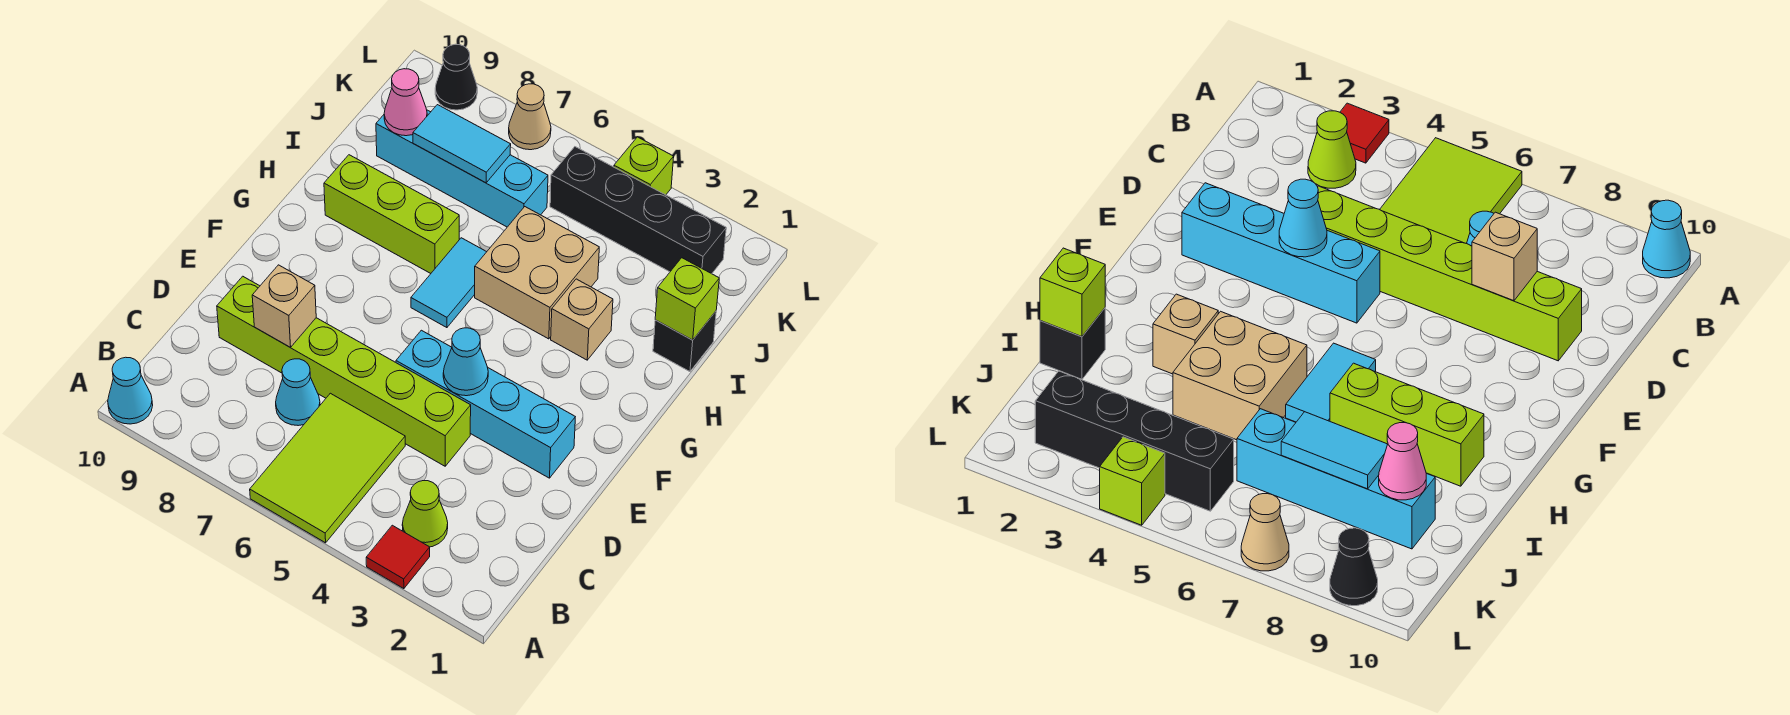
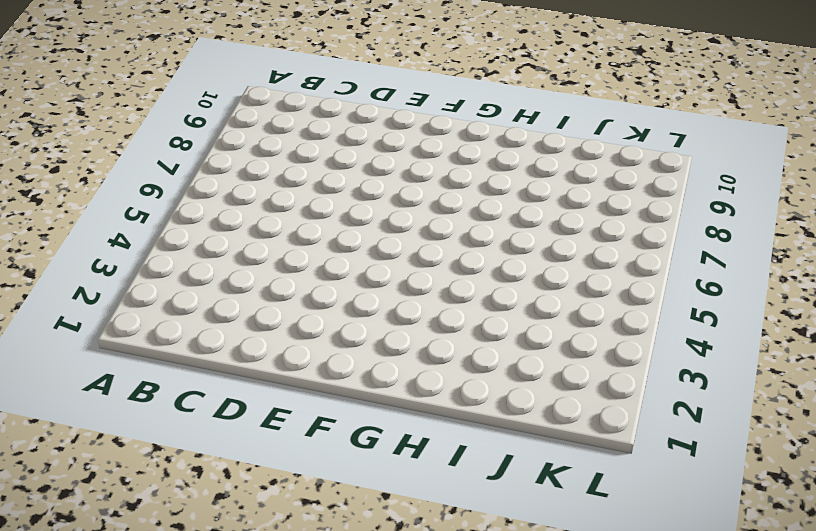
none -> red 1x1 tile [366,525,430,589]
none -> lime 2x3 tile [250,393,405,543]
none -> cyan 1x1 cone [108,357,153,424]

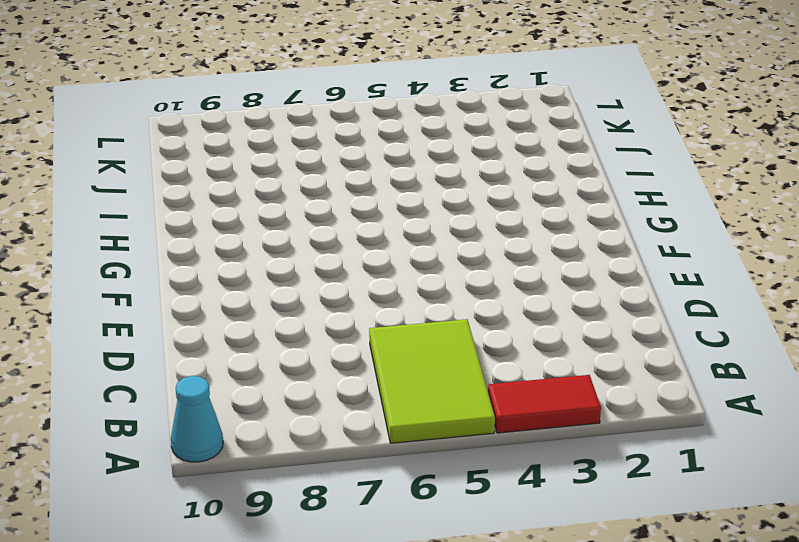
red 1x2 tile [488,375,601,433] -> red 1x1 tile [366,525,430,589]
none -> lime 1x1 cone [402,481,448,547]
none -> cyan 1x1 cone [276,359,320,426]
none -> lime 1x6 brick [217,276,471,466]

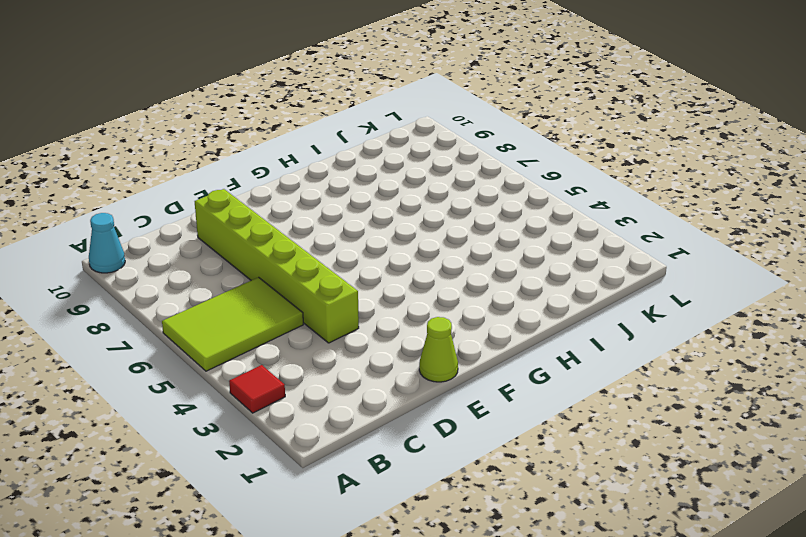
lime 1x1 cone [419,317,458,382] -> lime 1x1 cone moved to [402,481,448,547]
none -> cyan 1x1 cone [276,359,320,426]
none -> cyan 1x4 brick [396,330,575,478]
none -> cyan 1x2 tile [411,238,486,328]

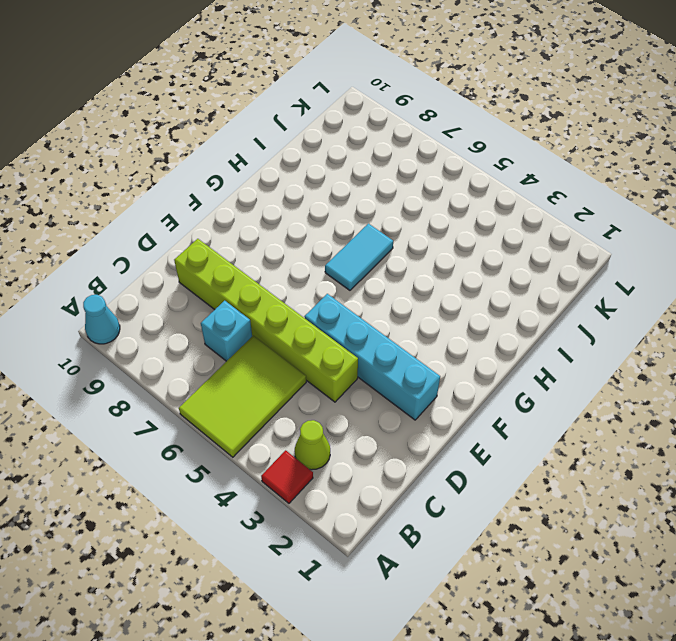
cyan 1x1 brick [201,301,252,361] -> cyan 1x1 cone [276,359,320,426]
none -> tan 1x1 brick [551,279,613,360]
none -> tan 2x2 brick [475,207,599,339]
none -> lime 1x3 brick [324,155,459,273]

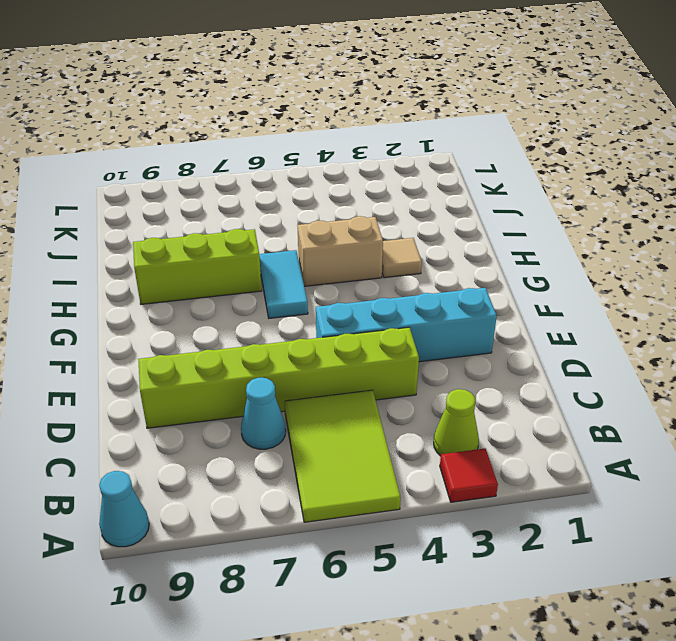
tan 1x1 tile [382,238,422,278] -> tan 1x1 brick [551,279,613,360]
tan 1x2 brick [298,216,383,286] -> tan 2x2 brick [475,207,599,339]
none -> black 1x1 brick [653,311,716,372]
none -> cyan 1x4 brick [376,110,548,227]
none -> black 1x4 brick [550,147,726,274]

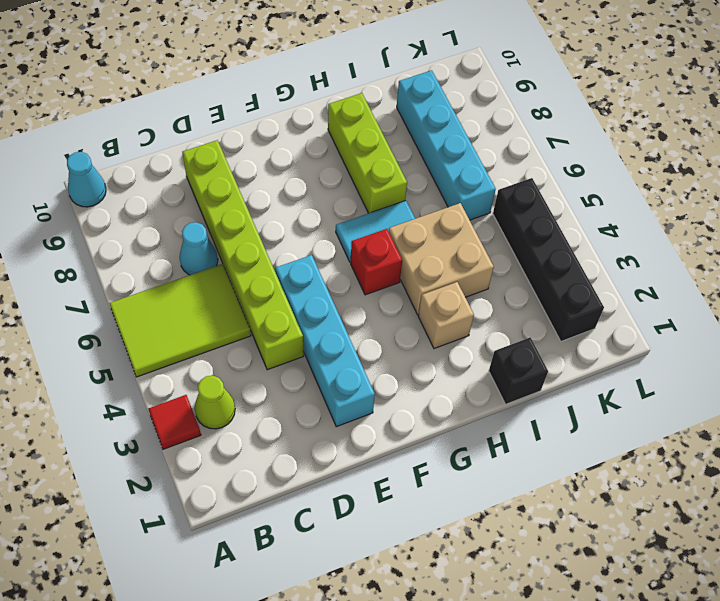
red 1x1 brick [351,229,402,295] -> none
none -> lime 1x1 brick [614,137,674,195]
none -> tan 1x1 cone [509,84,551,150]
none -> black 1x1 cone [435,44,477,110]

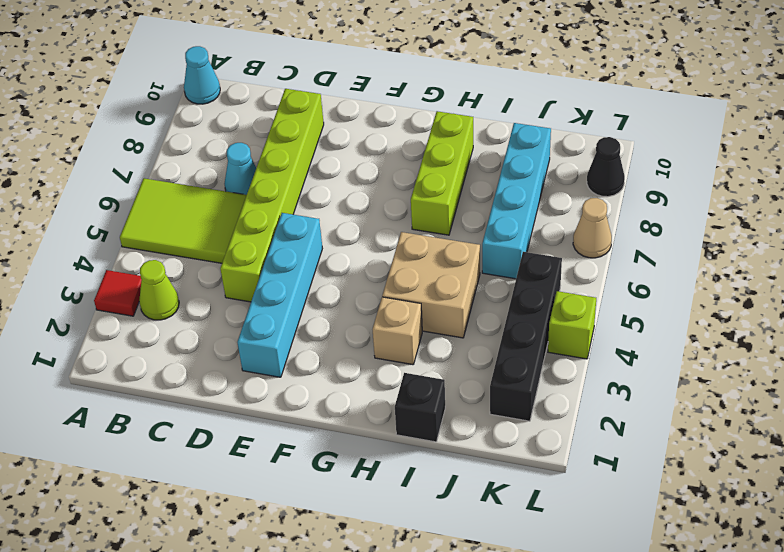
none -> cyan 1x2 tile [411,238,486,328]
none -> tan 1x1 brick [252,265,316,348]
none -> cyan 1x1 cone [443,328,488,396]

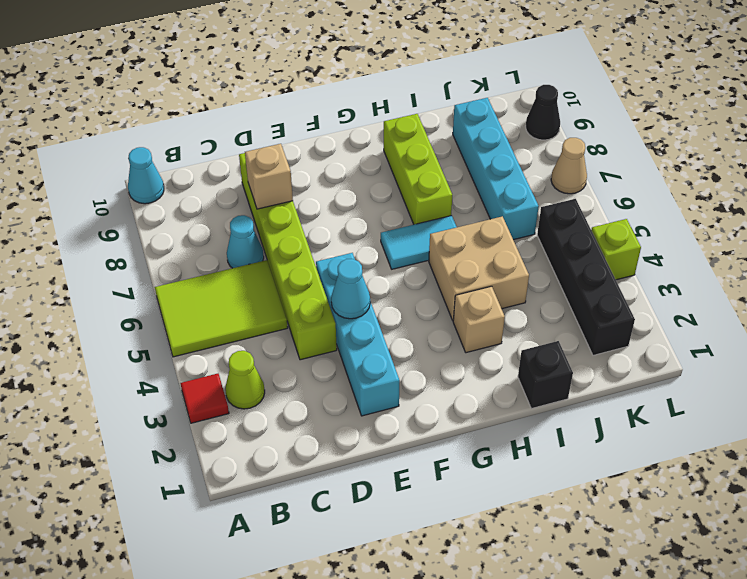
none -> lime 1x1 brick [655,258,719,340]
none -> cyan 1x2 tile [413,105,511,183]
none -> pink 1x1 cone [384,69,427,136]

